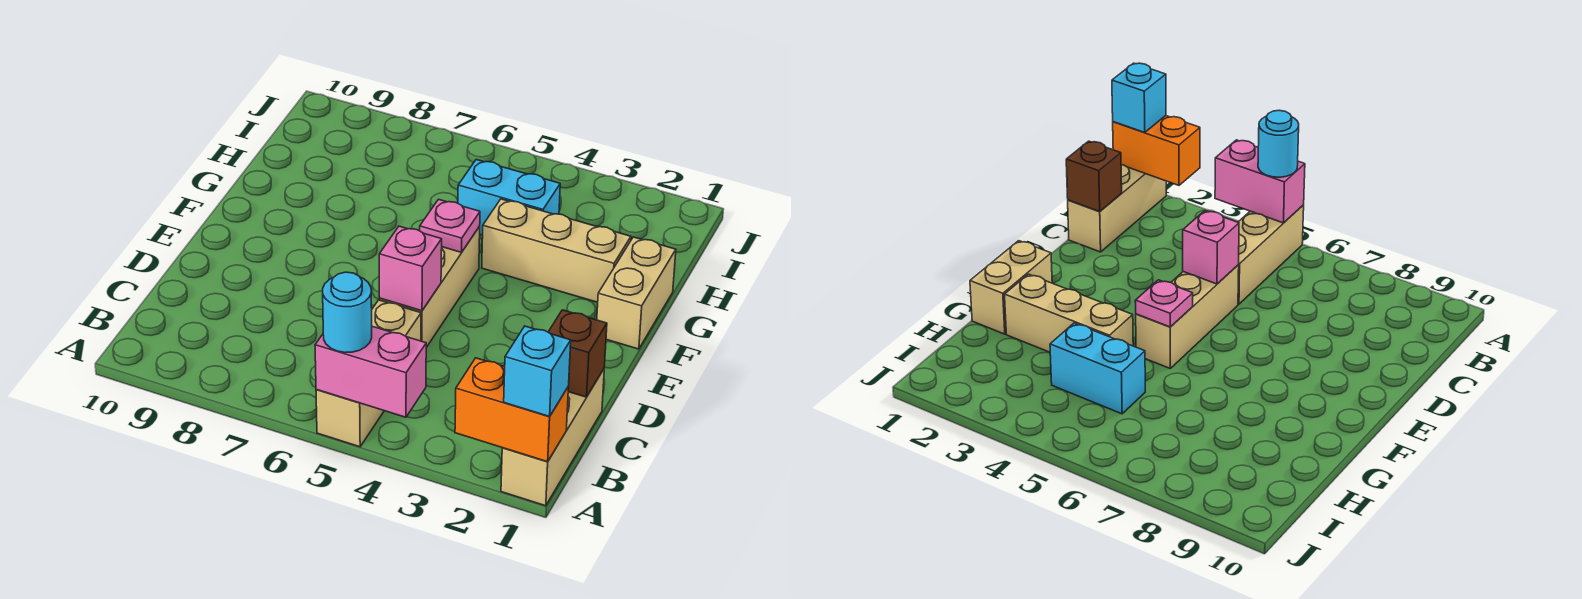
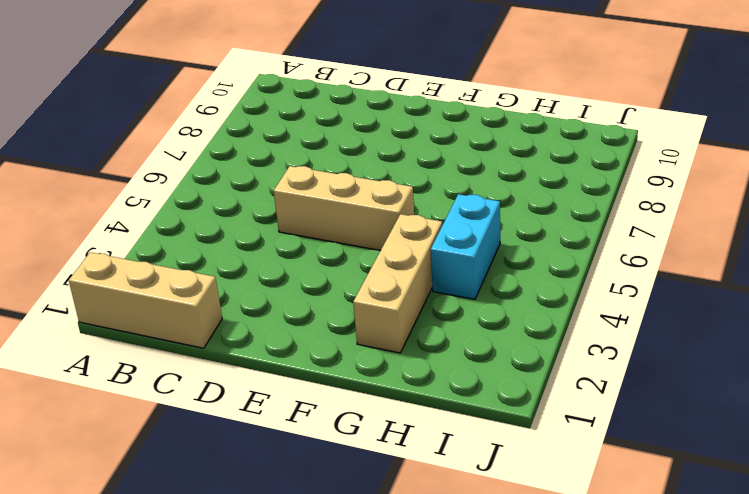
none -> tan 1x3 brick [316,300,421,447]
none -> tan 1x2 brick [597,237,676,349]
none -> orange 1x2 brick [455,358,569,462]

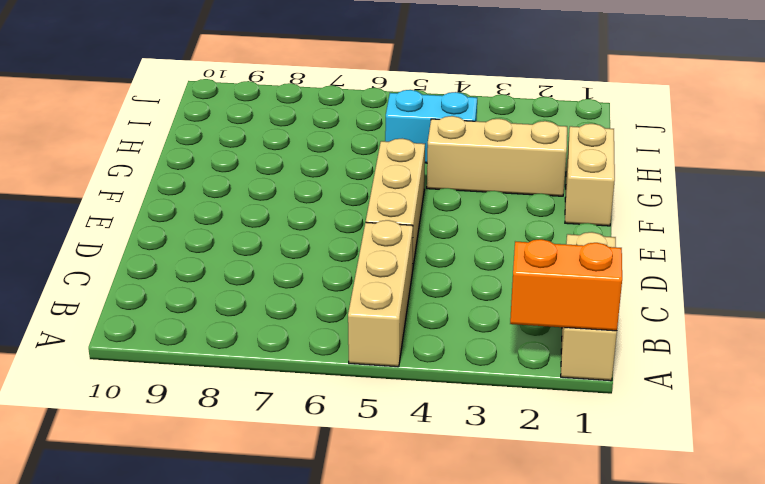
none -> pink 1x2 brick [315,326,426,417]
none -> brown 1x1 brick [549,310,607,397]
none -> pink 1x1 brick [379,226,442,311]

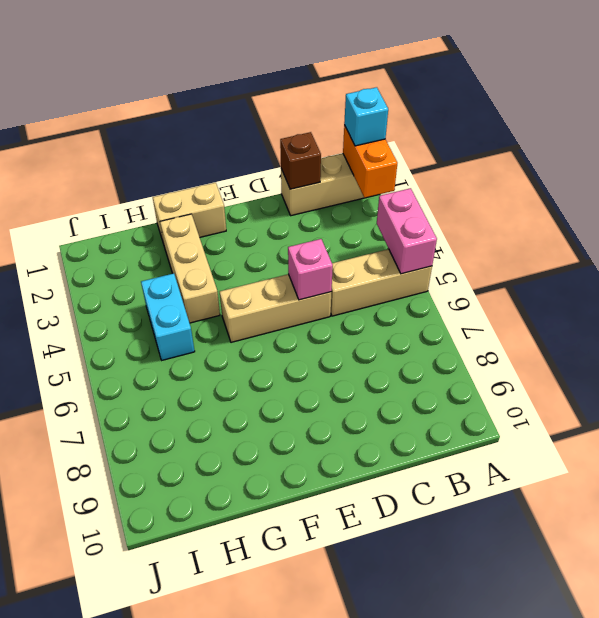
none -> pink 1x1 plate [420,199,480,252]
none -> cyan 1x1 round brick [323,272,372,353]

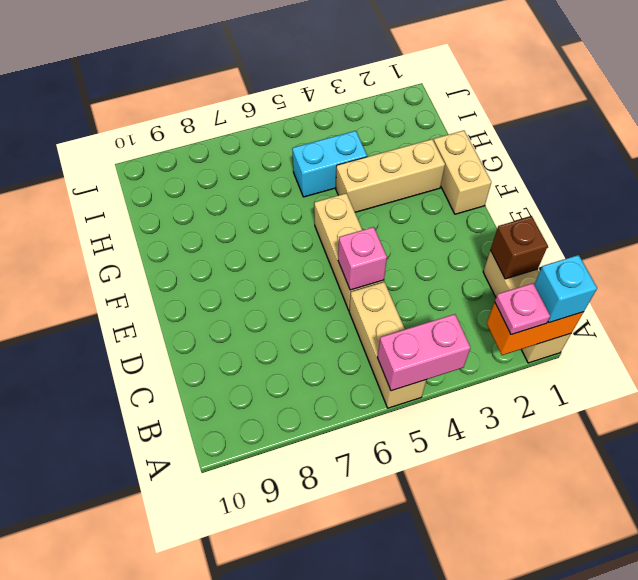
pink 1x1 plate [495,283,550,335] -> pink 1x1 plate moved to [420,199,480,252]
none -> cyan 1x1 round brick [323,272,372,353]

